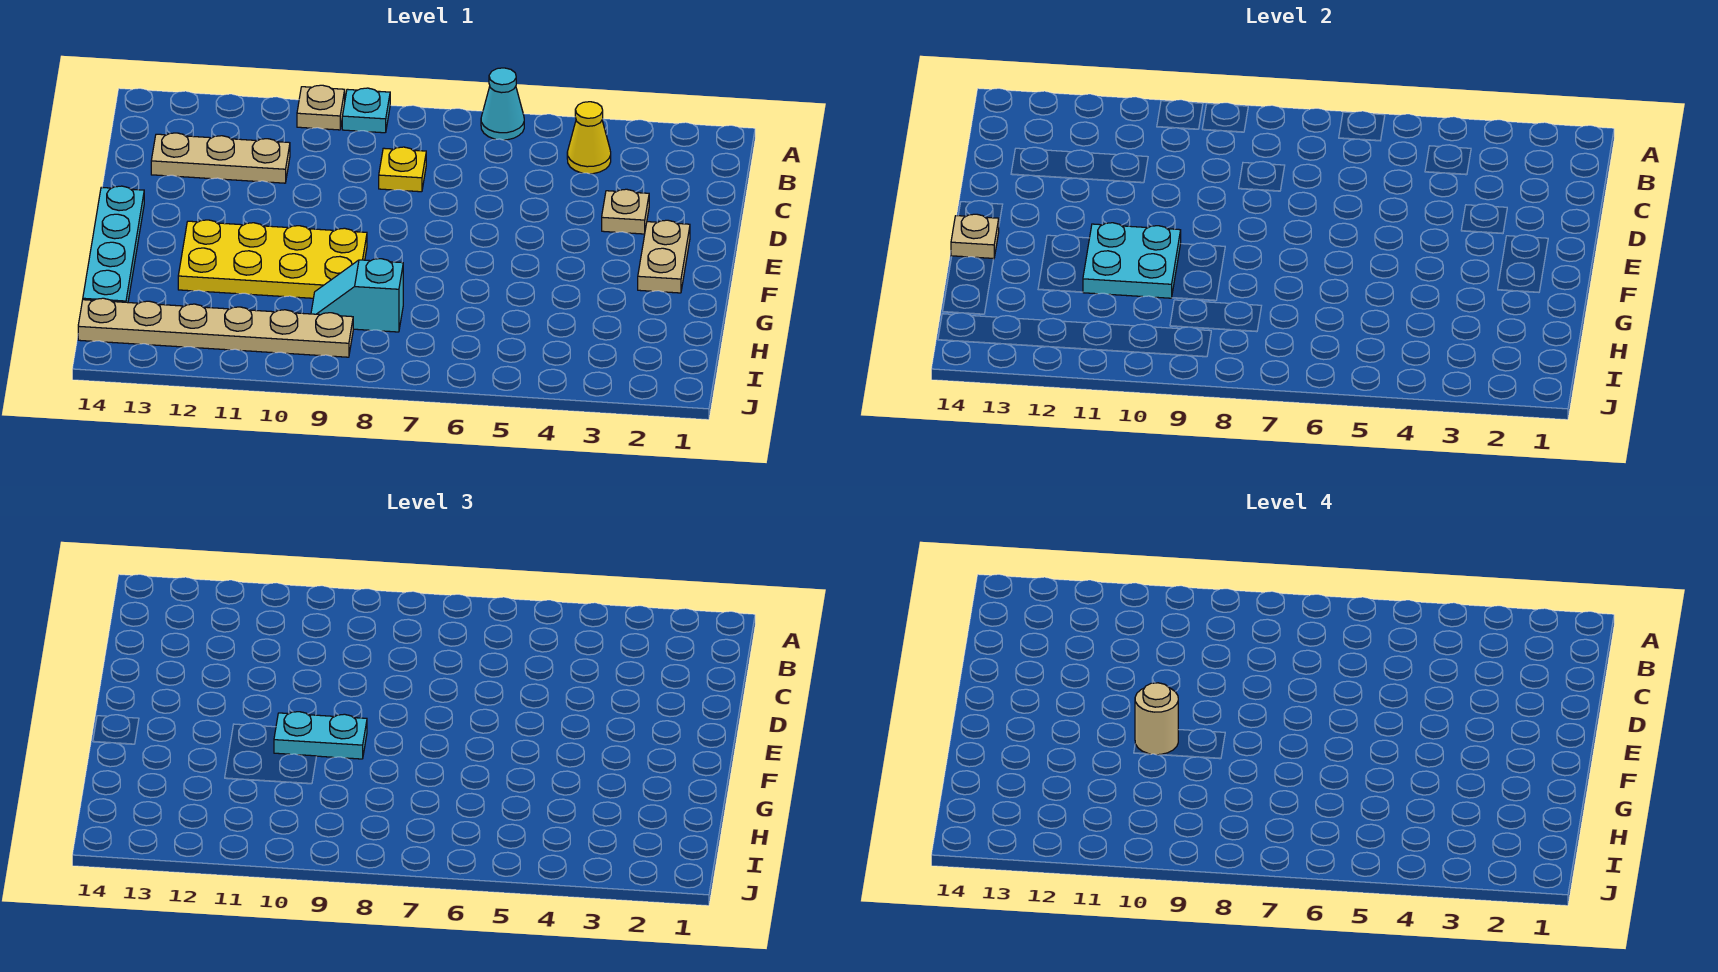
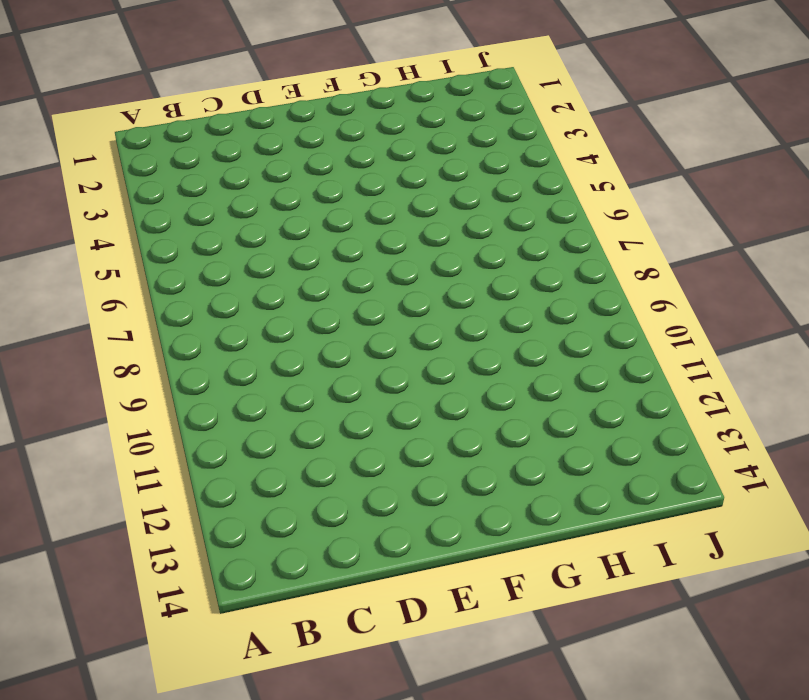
none -> cyan 1x1 cone [481,68,524,140]
none -> cyan 1x1 plate [342,88,390,133]
none -> tan 1x1 plate [297,85,345,130]

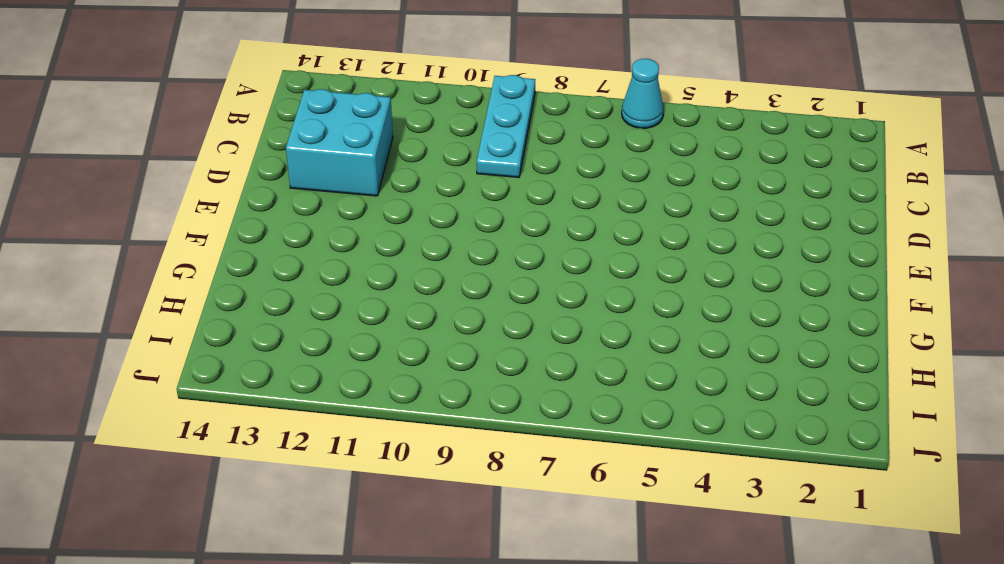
cyan 1x3 plate [477,75,535,178] -> cyan 1x1 plate [342,88,390,133]
cyan 2x2 brick [286,89,393,196] -> tan 1x3 plate [151,133,290,183]
none -> tan 1x1 plate [297,85,345,130]
none -> yellow 1x1 cone [567,102,611,174]
none -> yellow 1x1 plate [379,147,426,192]

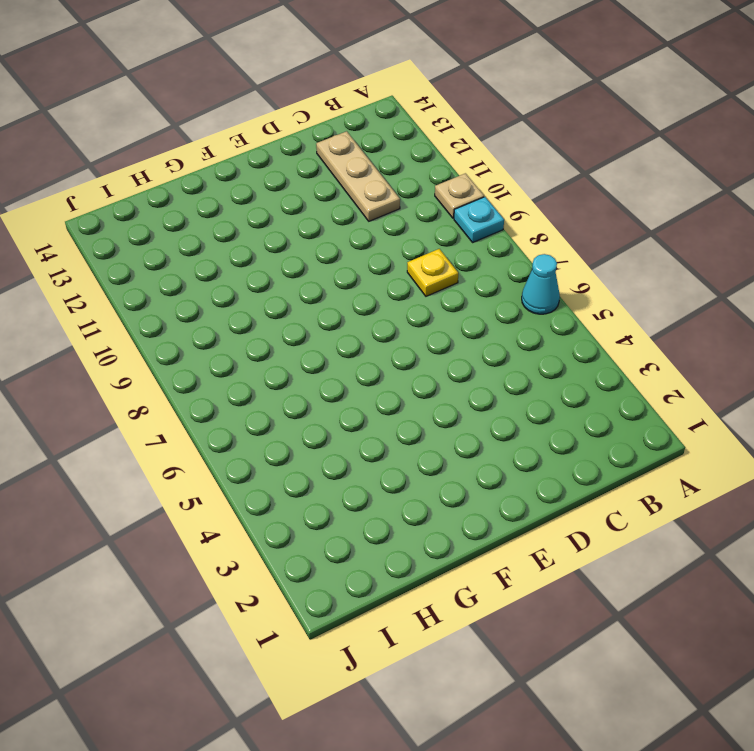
none -> yellow 1x1 cone [567,102,611,174]
none -> tan 1x1 plate [602,189,649,234]
none -> tan 1x2 plate [638,220,690,293]

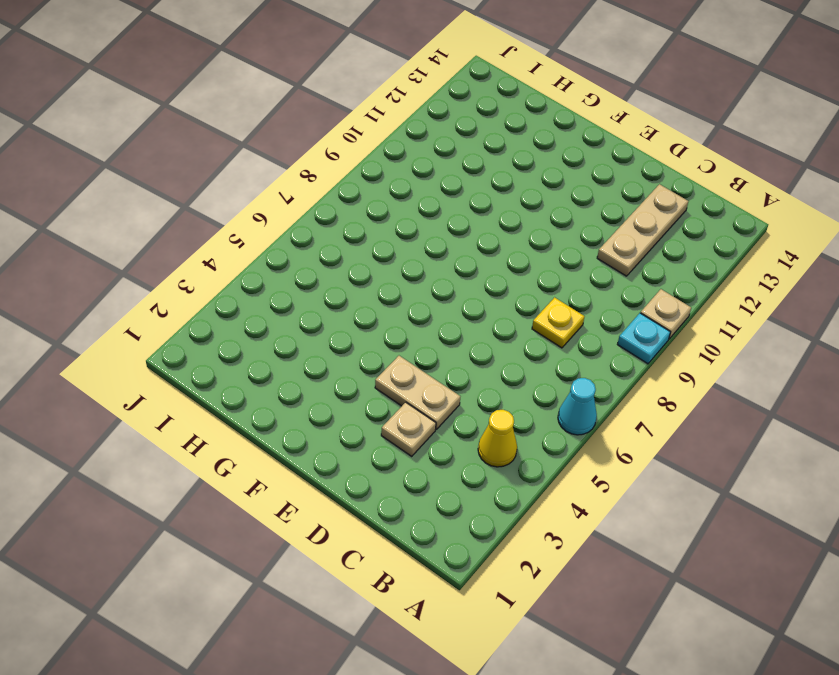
tan 1x2 plate [375,356,460,430] -> tan 1x2 plate moved to [638,220,690,293]
none -> cyan 1x4 plate [83,186,144,303]
none -> yellow 2x4 plate [178,220,367,298]
none -> cyan 1x2 slope [311,259,403,332]

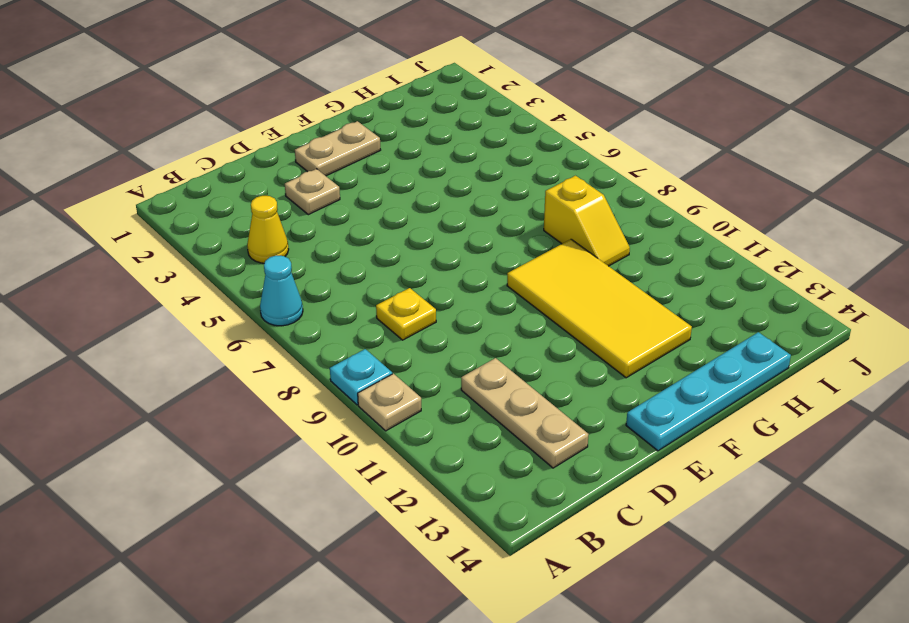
yellow 2x4 tile [507,239,692,378] -> yellow 2x4 plate [178,220,367,298]
yellow 1x2 slope [544,176,630,266] -> cyan 1x2 slope [311,259,403,332]
none -> tan 1x6 plate [78,298,353,357]
none -> cyan 2x2 plate [1083,223,1181,298]
none -> tan 1x1 plate [951,214,999,259]

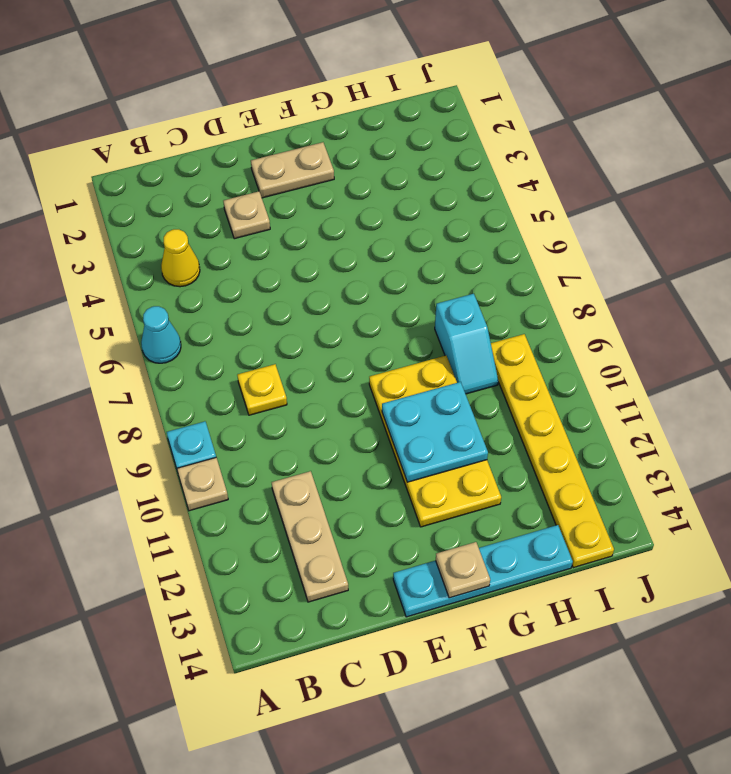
yellow 1x6 plate [491,334,614,568] -> tan 1x6 plate [78,298,353,357]
none -> cyan 1x2 plate [274,712,367,759]
none -> tan 1x1 round brick [1135,683,1178,755]

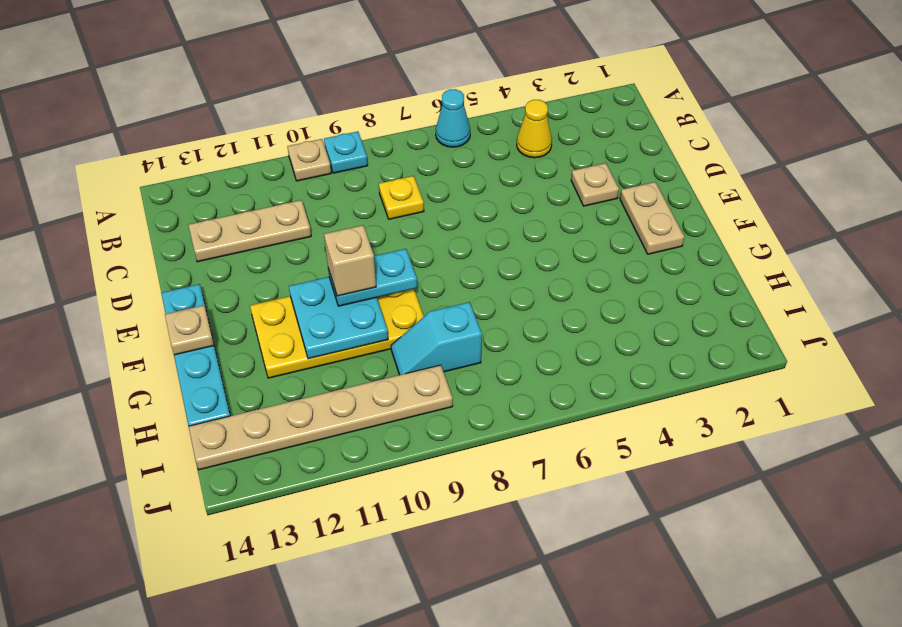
tan 1x1 brick [324,225,376,296] -> tan 1x1 round brick [1135,683,1178,755]

